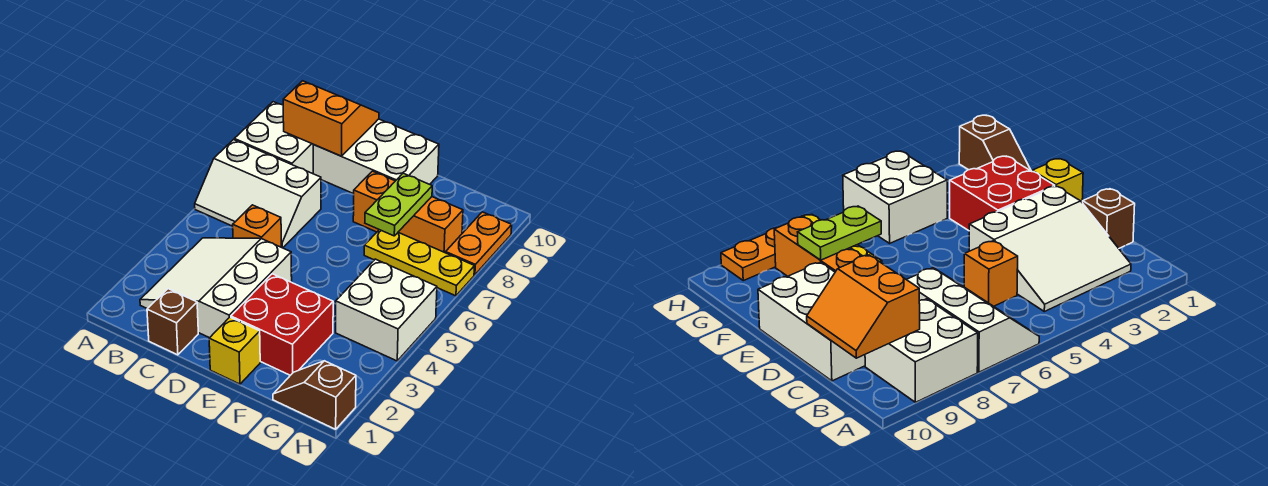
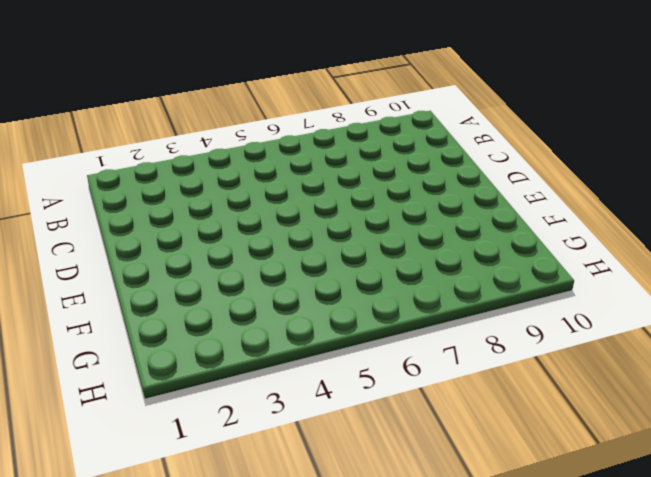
none -> white 2x3 slope [195,140,321,248]
none -> white 2x2 brick [234,102,313,174]
none -> white 3x3 slope [140,238,292,338]

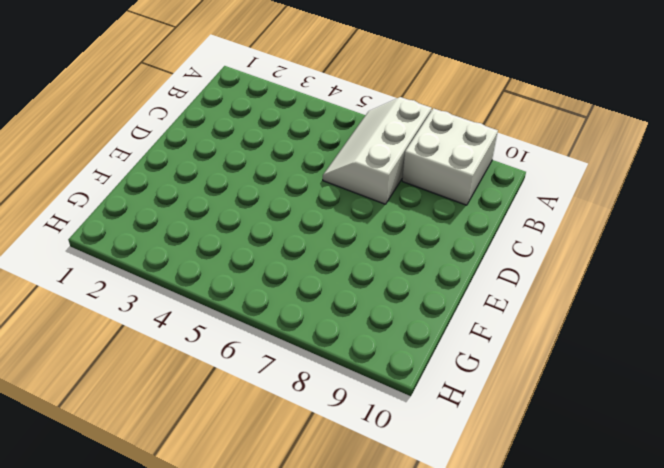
none -> white 3x3 slope [140,238,292,338]
none -> brown 1x1 brick [147,289,198,355]
none -> orange 1x1 brick [233,205,281,247]

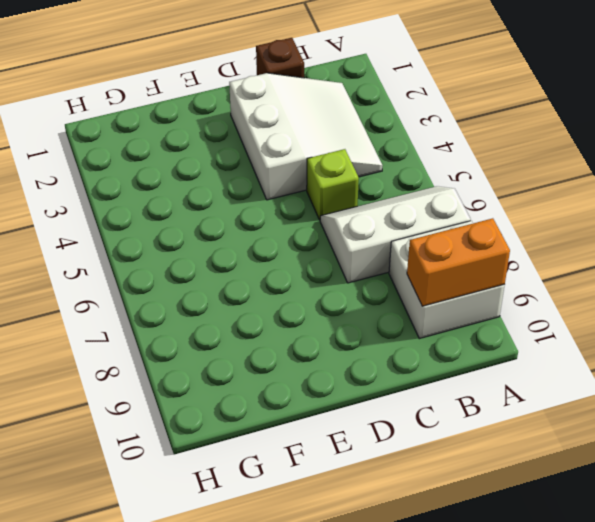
orange 1x2 brick [407,218,510,306] -> orange 2x2 slope [283,81,379,156]
lime 1x1 brick [307,149,359,220] -> orange 1x1 brick [233,205,281,247]
none -> white 2x3 brick [313,119,439,194]
none -> yellow 1x1 brick [209,317,260,384]
none -> red 2x2 brick [231,274,333,375]

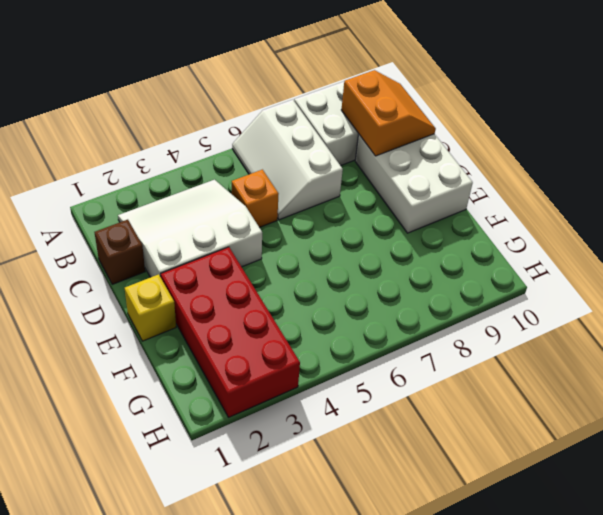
red 2x4 brick [161,247,300,417] -> red 2x2 brick [231,274,333,375]
none -> orange 1x3 brick [353,171,463,253]
none -> yellow 1x3 plate [364,230,475,296]
none -> brown 1x2 slope [273,361,356,429]

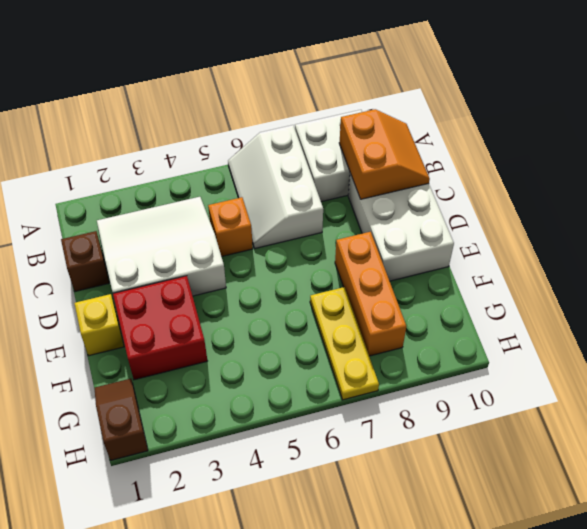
none -> white 2x2 brick [336,259,437,361]
none -> orange 1x2 plate [446,212,512,275]
none -> lime 1x2 plate [365,173,432,236]

